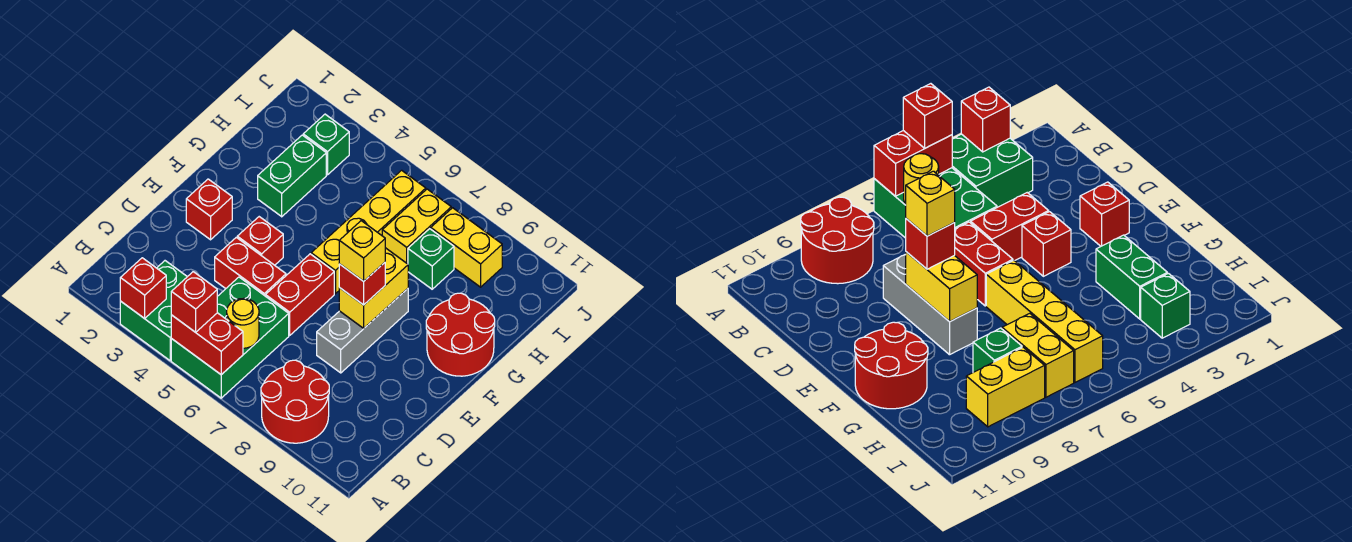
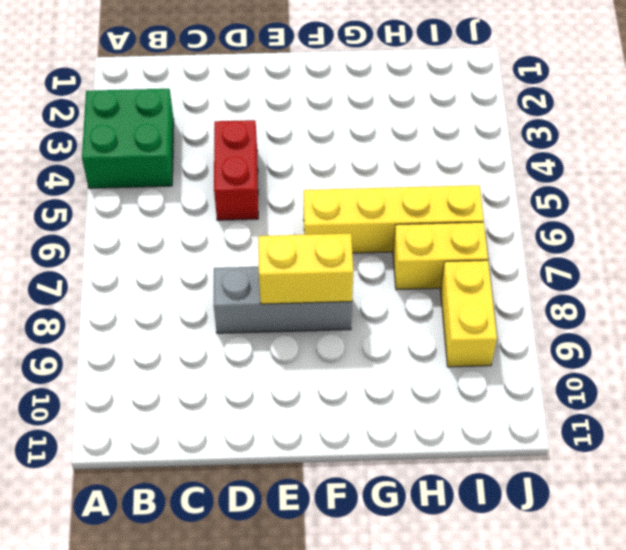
none -> green 2x3 brick [171,277,289,398]
none -> red 2x2 round brick [261,360,329,443]
none -> red 1x2 brick [266,254,334,335]

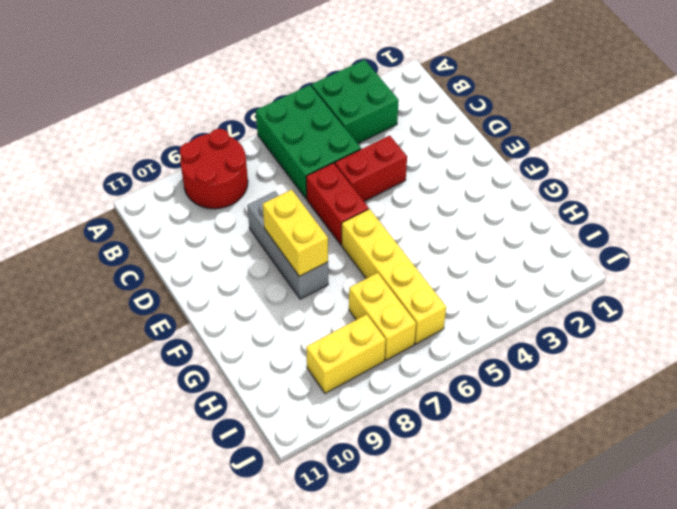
none -> red 1x1 brick [186,179,232,240]
none -> red 1x1 brick [237,217,283,265]
none -> red 2x2 round brick [426,293,495,376]

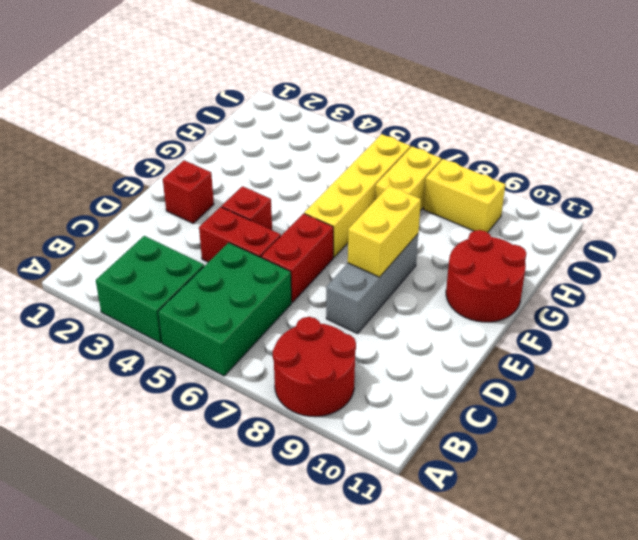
none -> green 1x2 brick [258,135,326,217]
none -> green 1x1 brick [408,229,454,289]
none -> green 1x1 brick [303,114,349,175]

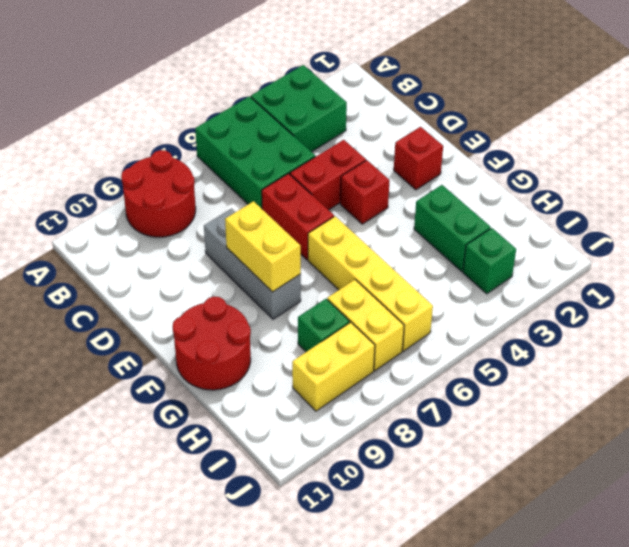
none -> red 1x1 brick [120,258,166,319]
none -> red 1x2 brick [171,313,243,375]
none -> yellow 1x1 round brick [227,298,259,348]

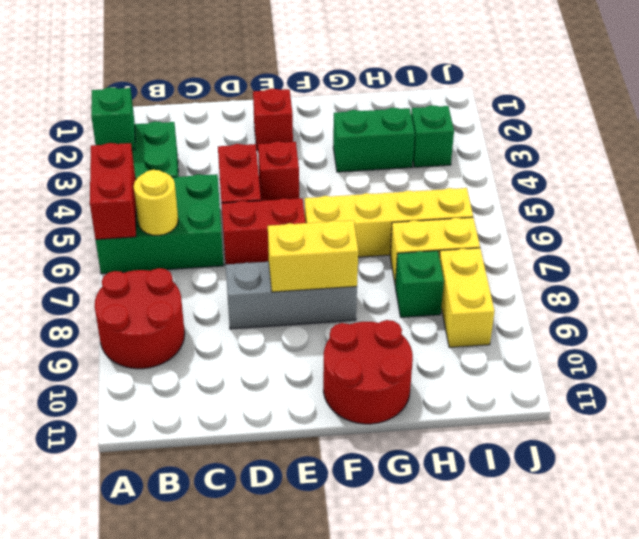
green 1x1 brick [91,87,135,150] -> red 1x1 brick [120,258,166,319]
none -> red 1x1 brick [171,272,217,332]
none -> red 1x1 brick [339,263,385,305]
none -> yellow 1x1 brick [339,221,385,281]

